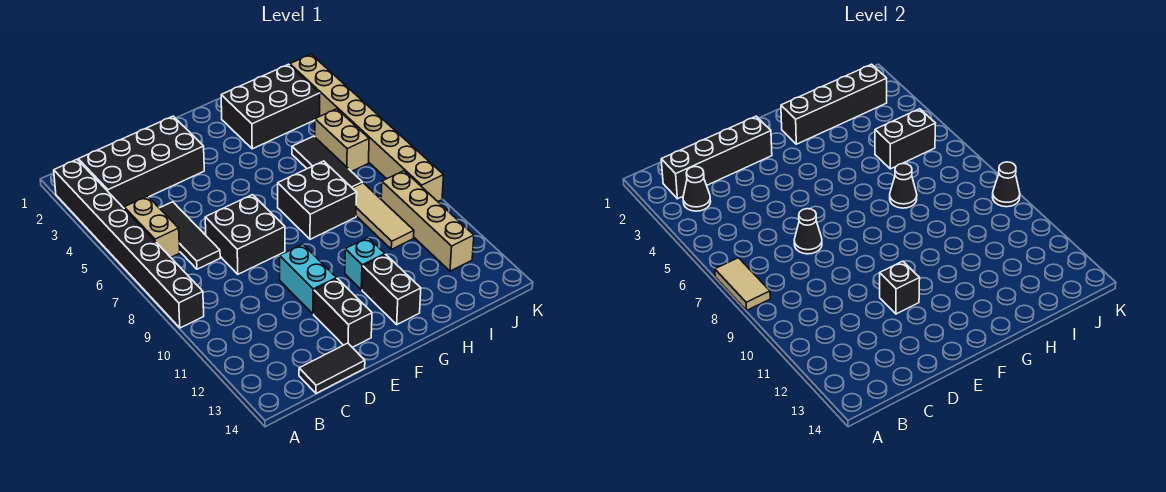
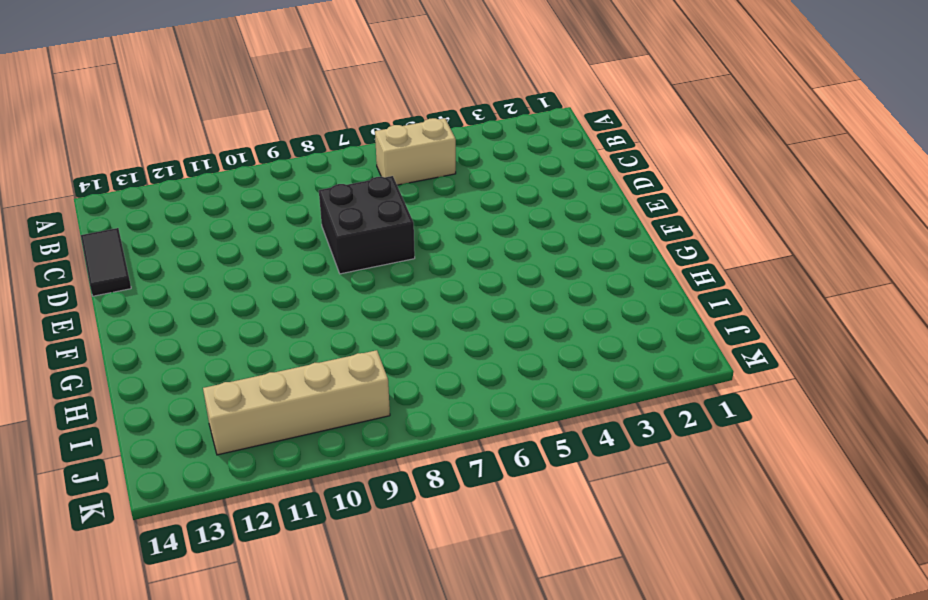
none -> black 1x8 brick [54,160,204,328]
none -> black 2x4 brick [78,116,204,208]
none -> black 1x3 tile [160,202,220,269]

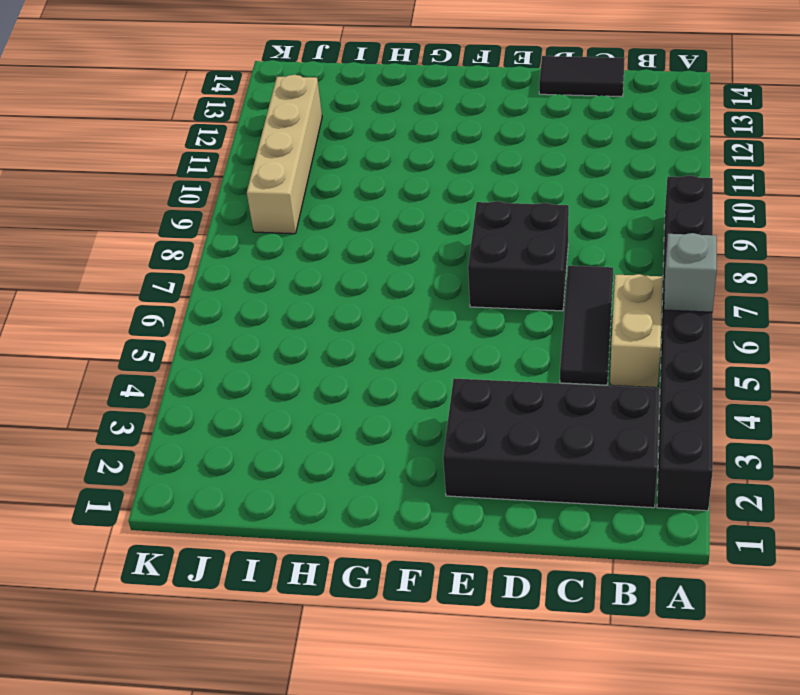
grey 1x1 brick [664,233,717,312] -> none
none -> cyan 1x2 brick [280,244,337,314]
none -> black 1x2 brick [314,278,372,347]
none -> black 2x2 brick [278,161,357,239]

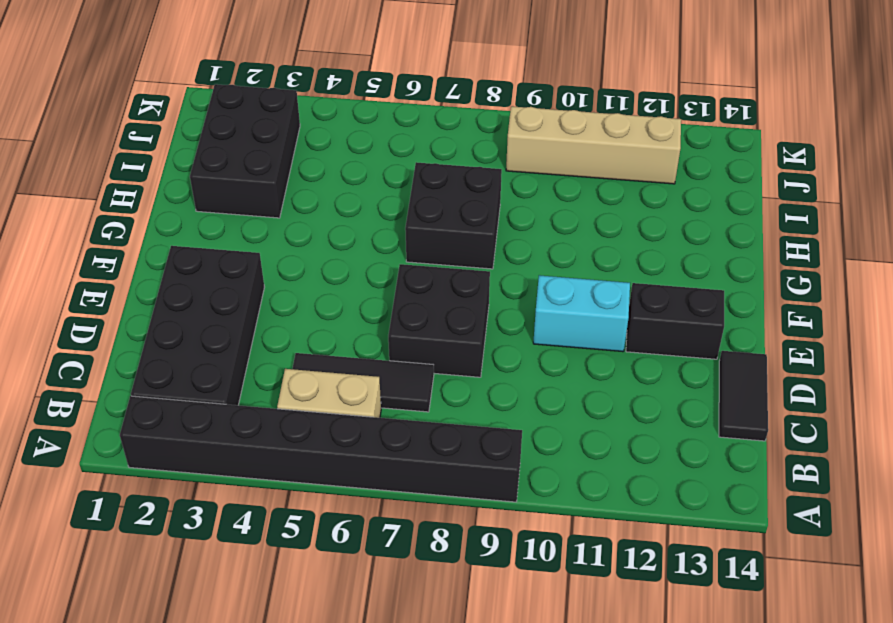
none -> cyan 1x1 brick [345,238,385,290]
none -> black 1x2 brick [362,255,421,325]
none -> black 1x3 tile [292,136,362,188]

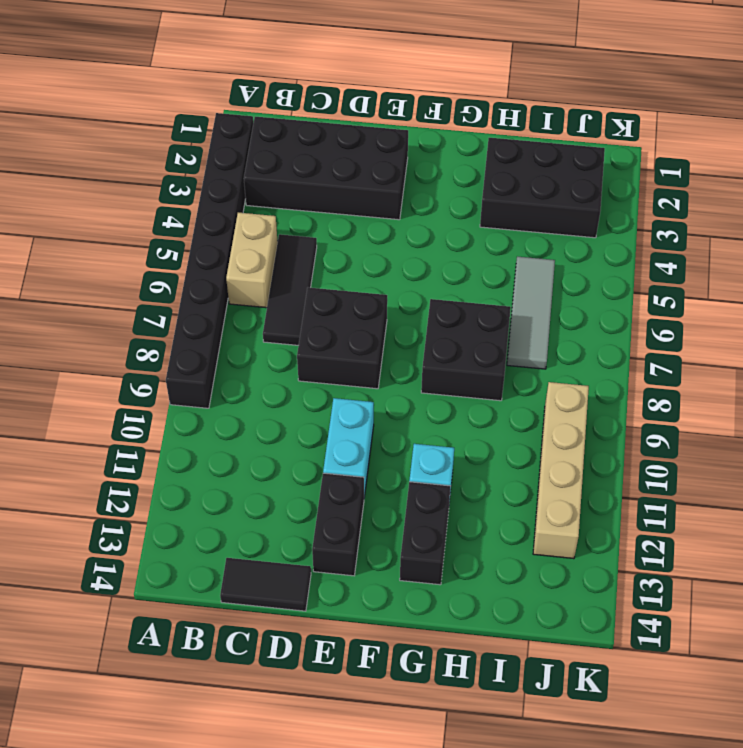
grey 1x3 tile [507,257,555,369] -> black 1x3 tile [292,136,362,188]
none -> tan 1x3 tile [353,183,414,249]
none -> tan 1x2 brick [315,109,369,172]
none -> tan 1x8 brick [290,54,444,201]

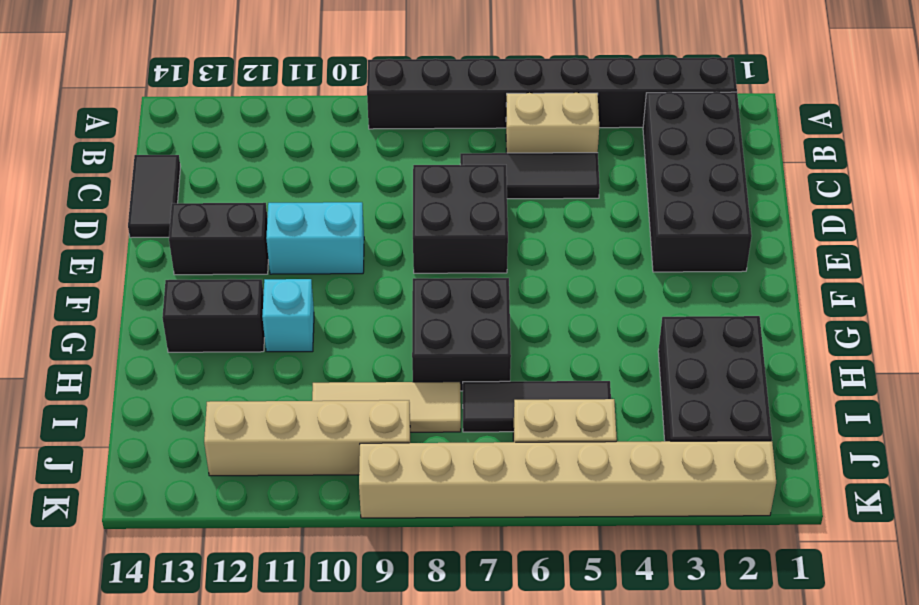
none -> tan 1x2 tile [715,258,770,310]
none -> black 1x4 brick [661,116,772,199]
none -> black 1x1 cone [683,167,711,211]

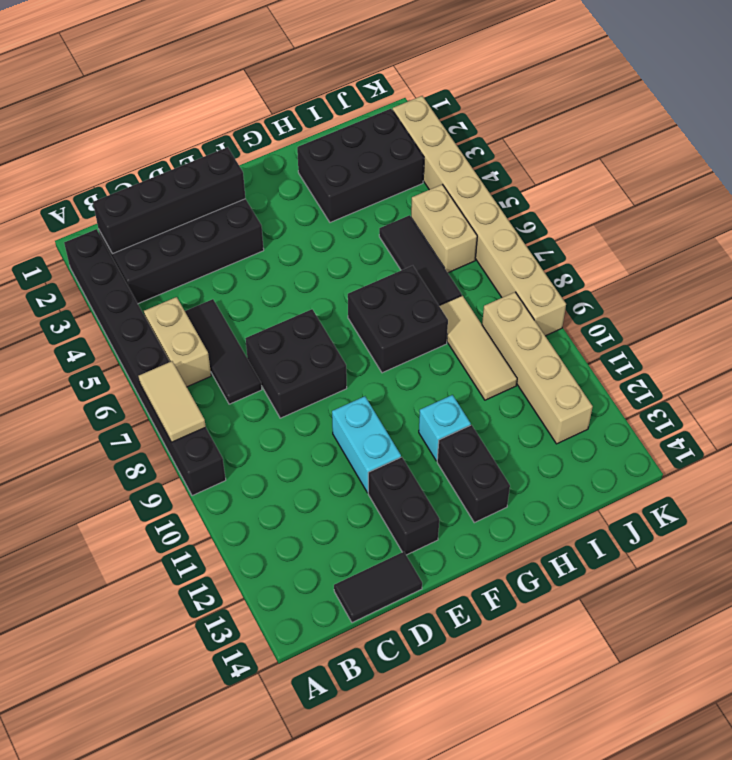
none -> black 1x1 cone [683,167,711,211]
none -> black 1x1 cone [794,209,822,254]
none -> black 1x1 brick [880,261,920,314]

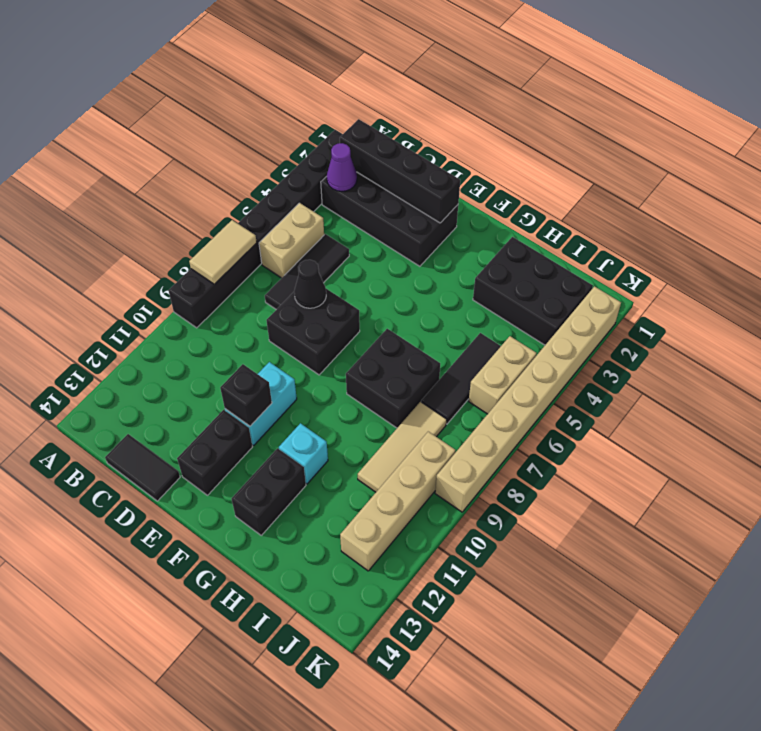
purple 1x1 cone [327,143,357,191] -> black 1x1 cone [683,167,711,211]
none -> black 1x4 brick [781,64,887,144]
none -> black 1x1 cone [890,164,917,208]
none -> black 1x2 brick [875,109,936,169]

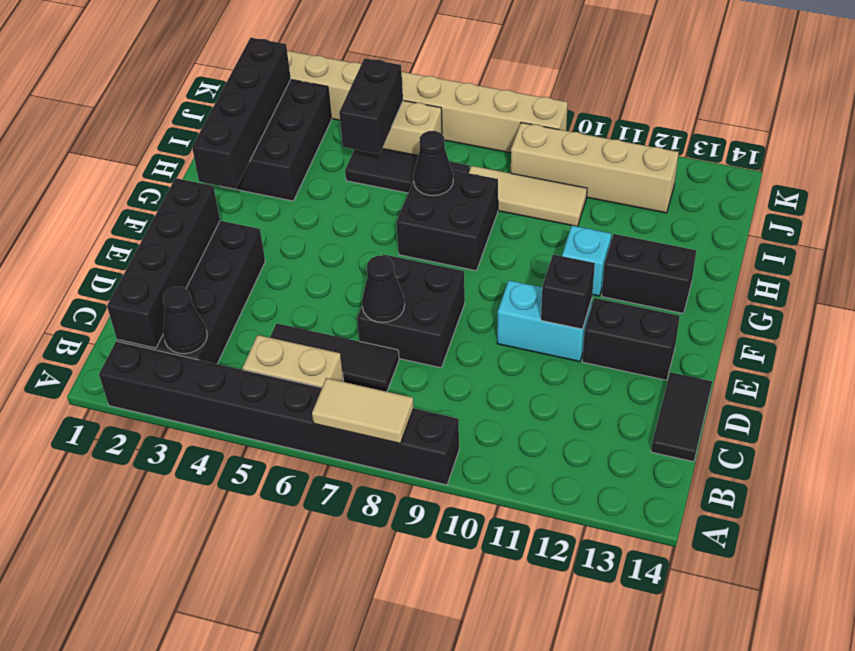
none -> black 1x1 cone [993,162,1020,207]

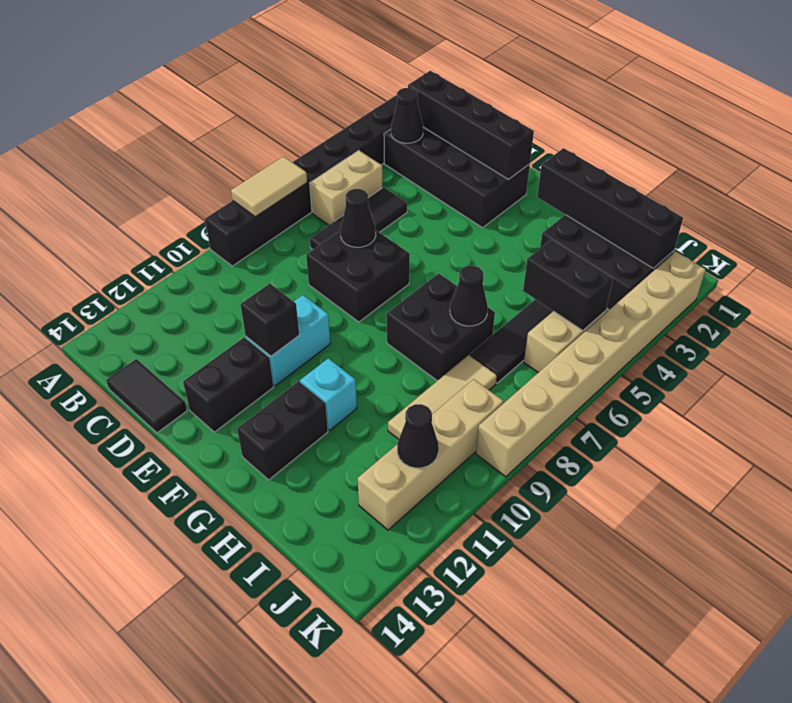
black 1x1 cone [397,404,439,468] -> black 1x1 cone moved to [993,162,1020,207]

